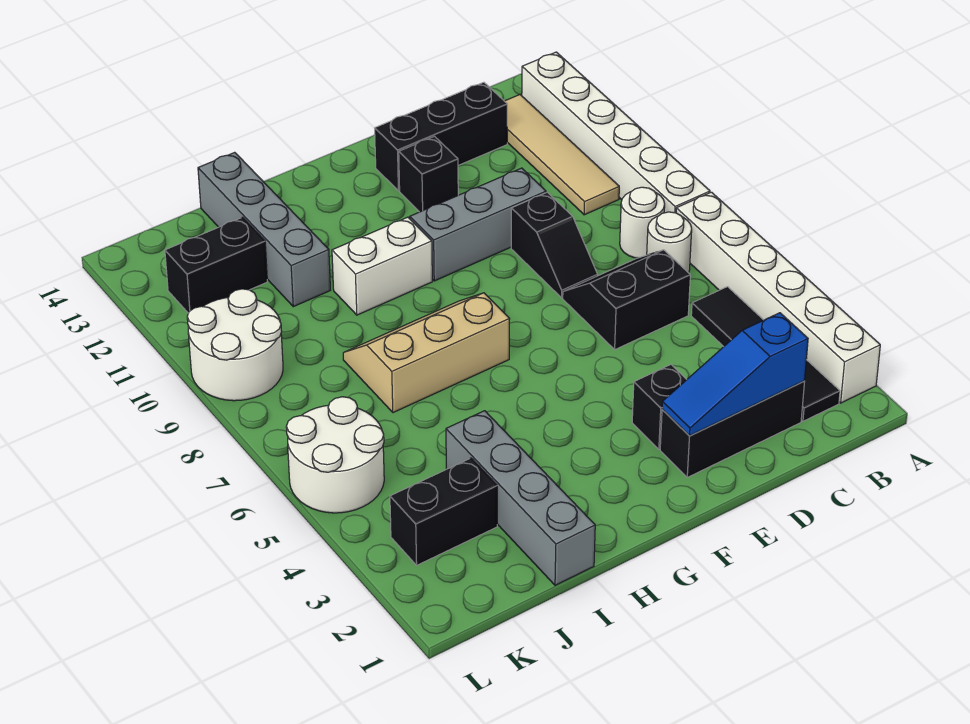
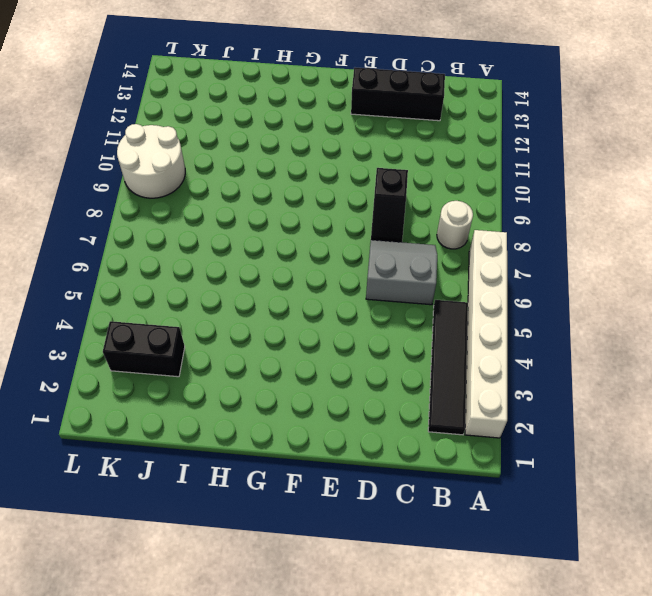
grey 2x2 slope [366,240,437,305] -> black 2x2 slope [563,250,690,349]
none -> white 1x6 brick [521,52,710,213]
none -> white 1x1 round brick [647,212,692,273]
none -> tan 1x4 tile [505,95,619,215]

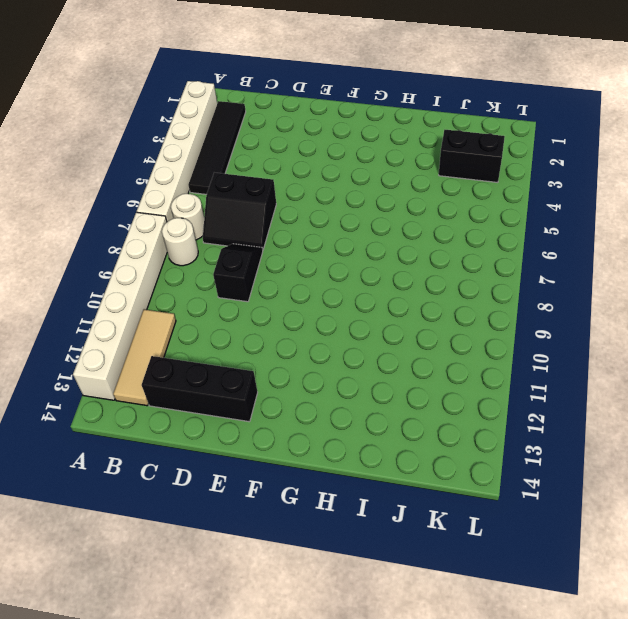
tan 1x3 tile [113,310,176,406] -> tan 1x4 tile [505,95,619,215]
none -> black 1x3 brick [660,381,805,477]
none -> grey 1x3 brick [410,168,546,281]
none -> black 1x1 brick [632,365,687,449]

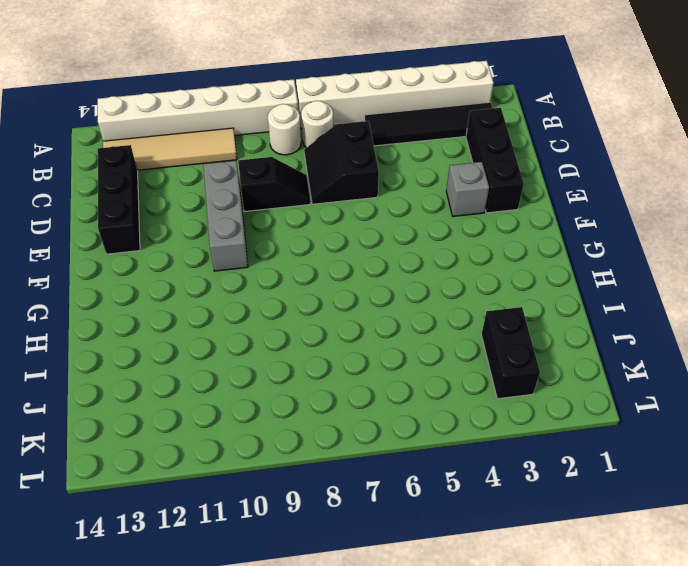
grey 1x1 brick [446,162,489,216] -> black 1x1 brick [632,365,687,449]
none -> black 1x1 brick [399,136,458,212]
none -> tan 2x3 slope [343,293,509,413]
none -> white 1x2 brick [332,217,432,315]

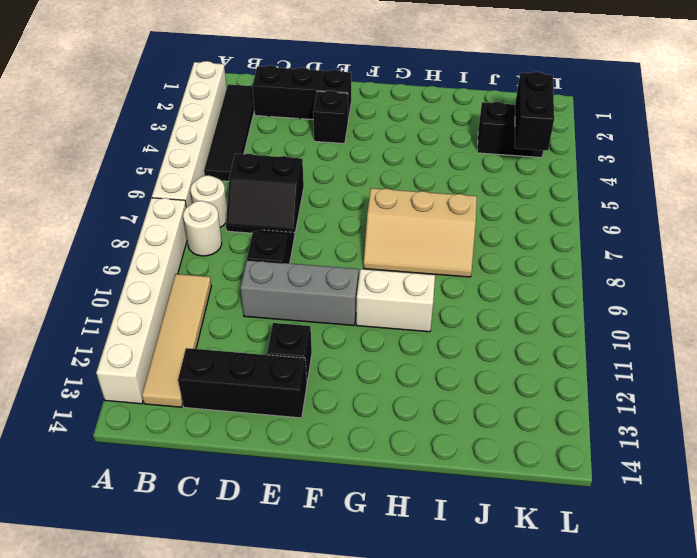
black 1x2 brick [515,72,554,151] -> black 1x2 brick turned to [165,217,267,313]
none -> grey 1x4 brick [446,411,595,585]
none -> grey 1x4 brick [198,152,330,307]
none -> white 2x2 round brick [286,397,384,513]

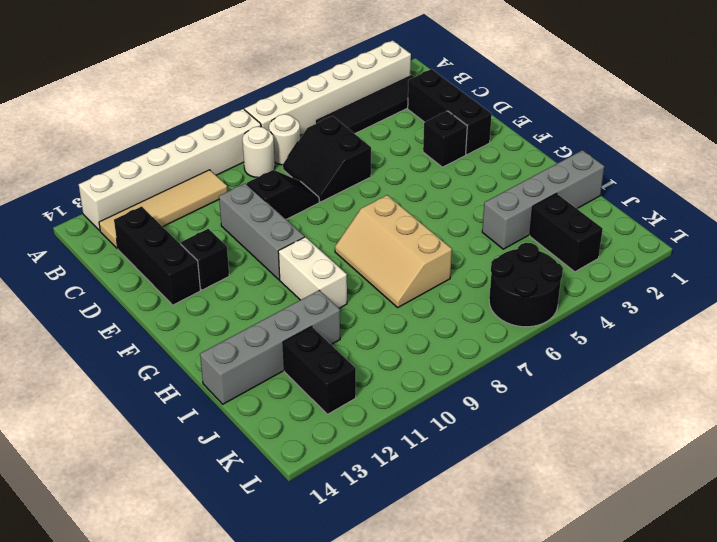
black 2x2 round brick [489,243,563,327] -> white 2x2 round brick [286,397,384,513]
none -> white 2x2 round brick [187,289,283,401]
none -> blue 1x3 slope [662,313,808,436]

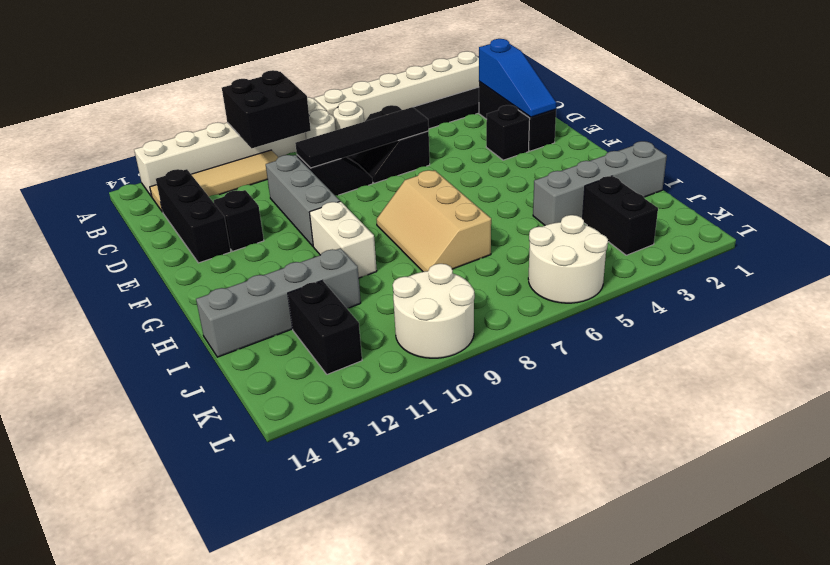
black 2x2 brick [222,70,311,148] -> none
black 1x4 tile [295,107,429,168] -> none

